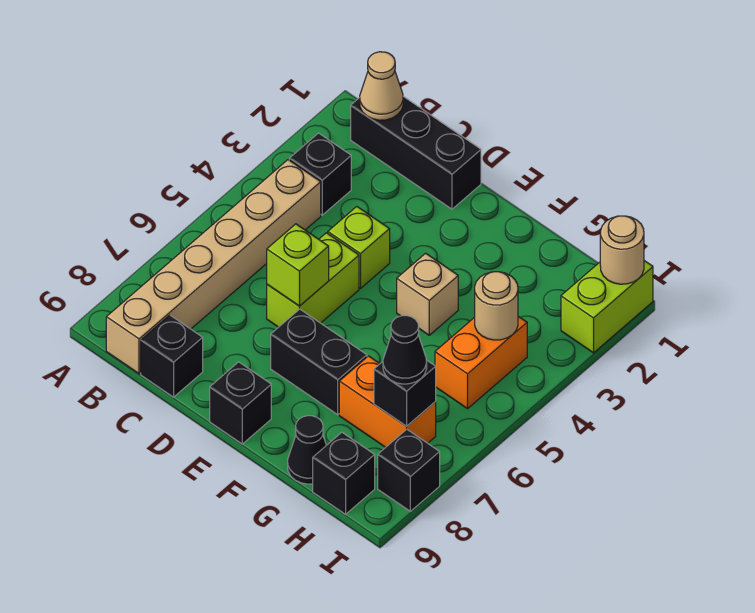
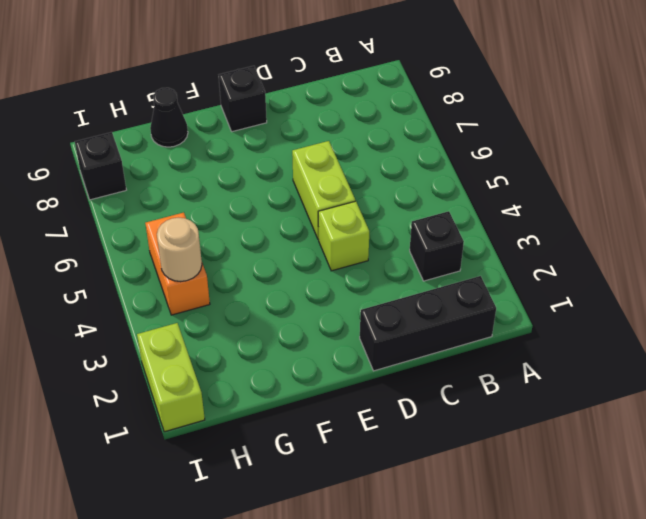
none -> tan 1x6 brick [106,160,321,374]
none -> black 1x1 brick [141,315,203,397]
none -> black 1x2 brick [271,309,367,415]

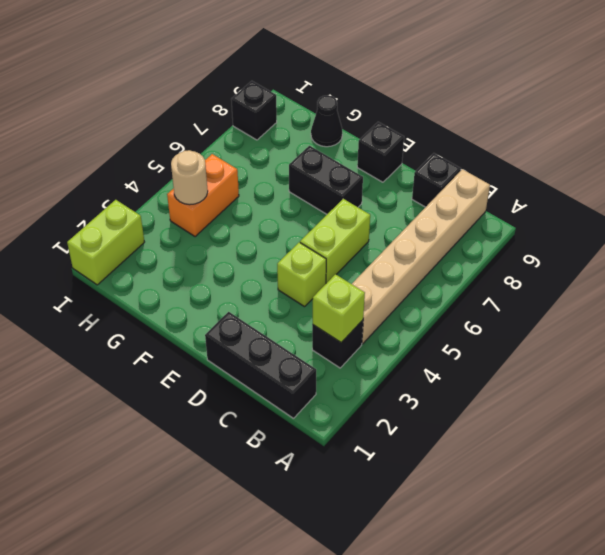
lime 1x1 brick [313,274,365,343] -> lime 1x1 brick moved to [267,224,329,306]
none -> tan 1x1 brick [397,253,458,335]
none -> orange 1x2 brick [339,356,436,447]
none -> black 1x1 brick [313,432,375,514]

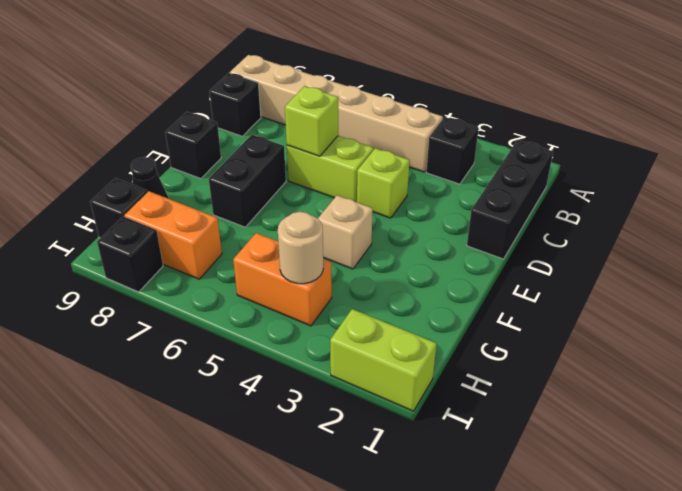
orange 1x2 brick [124,191,222,279] -> orange 1x2 brick turned to [339,356,436,447]
none -> tan 1x1 cone [360,52,403,120]
none -> black 1x1 brick [374,360,436,426]
none -> tan 1x1 round brick [600,216,644,284]

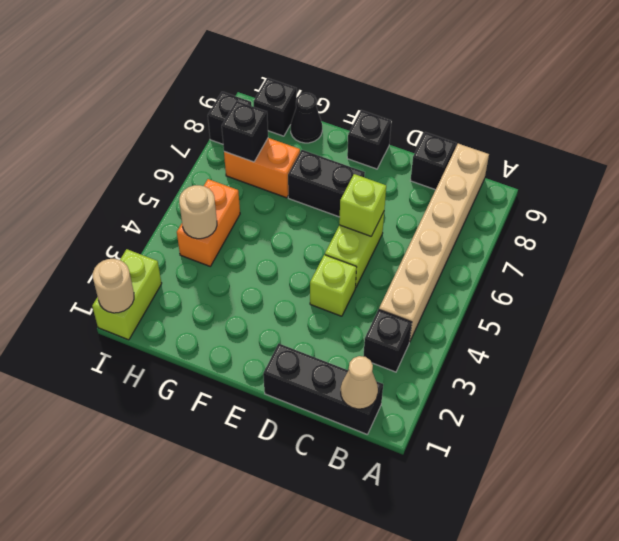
none -> tan 1x1 brick [397,253,458,335]
none -> black 1x1 cone [383,316,427,384]

